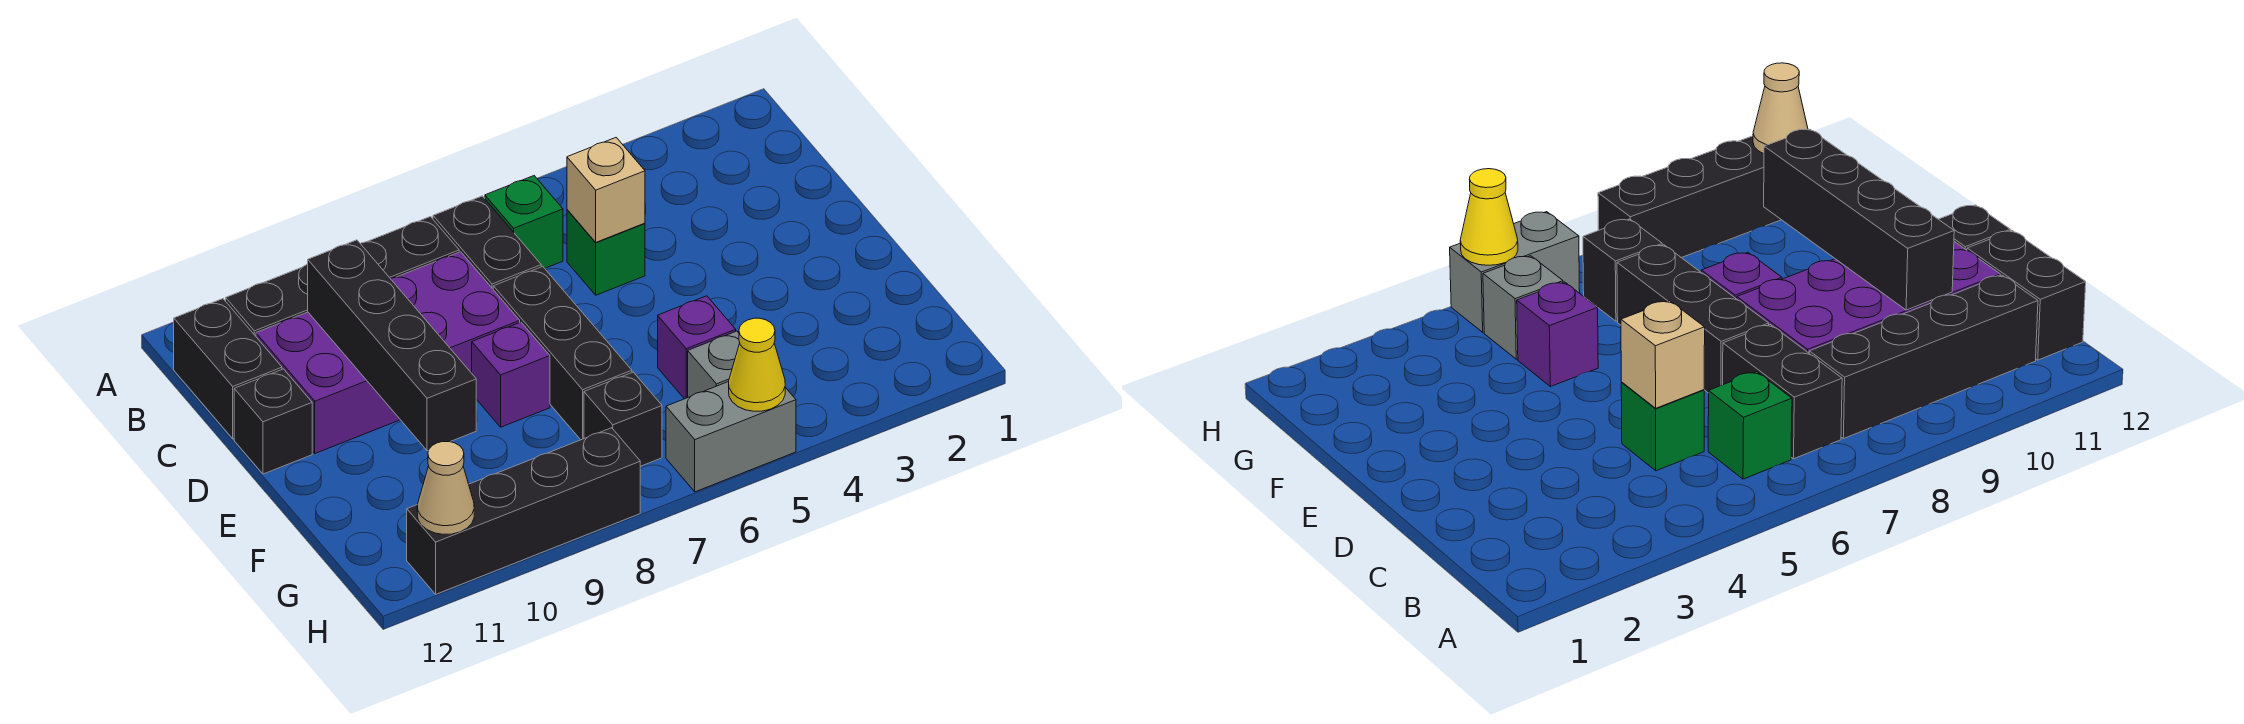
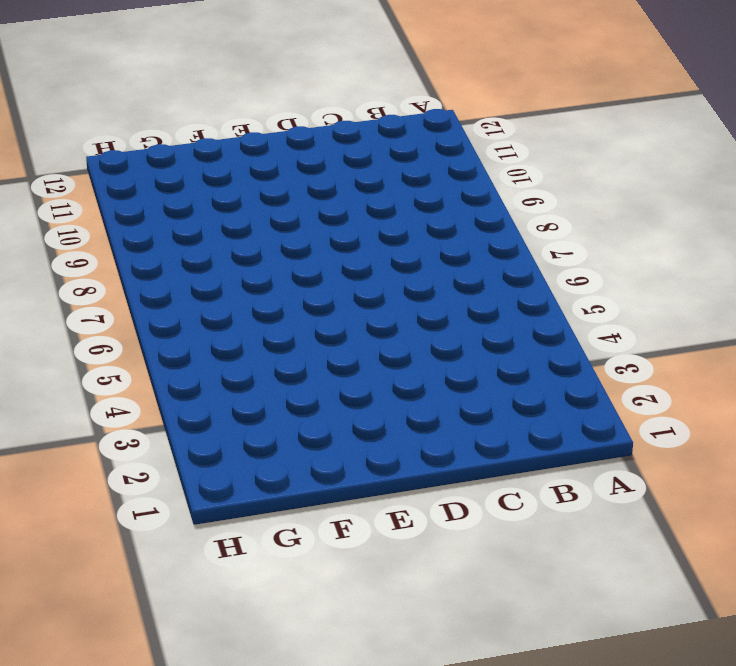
none -> green 1x1 brick [485,176,563,268]
none -> black 1x2 brick [433,196,541,289]
none -> black 1x4 brick [226,217,459,336]

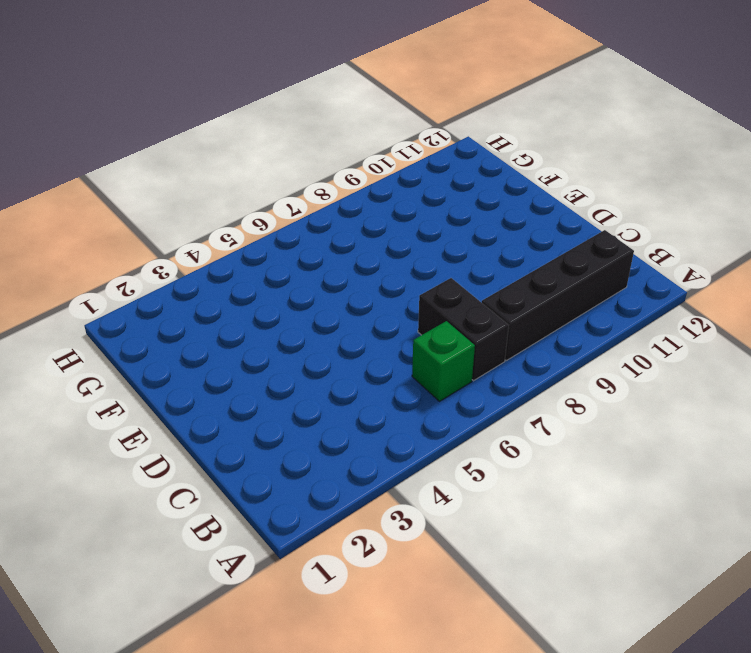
none -> black 1x2 brick [174,299,282,439]
none -> green 1x1 brick [567,210,645,295]
none -> purple 2x4 brick [256,252,520,453]

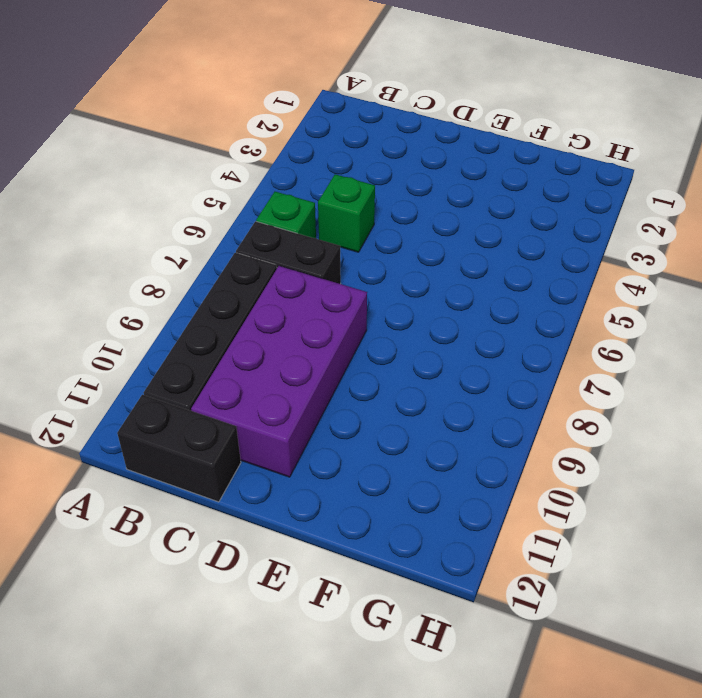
none -> black 1x3 brick [493,266,632,440]
none -> black 1x1 brick [234,369,312,474]
none -> purple 1x1 brick [472,322,550,427]

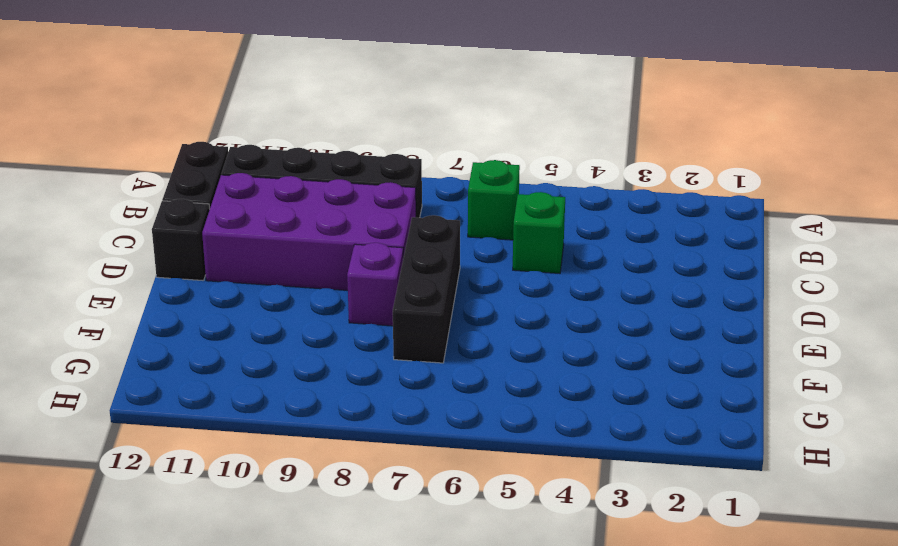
none -> black 1x2 brick [433,196,541,289]
none -> purple 1x1 brick [658,296,736,399]
none -> grey 1x1 brick [688,331,740,397]

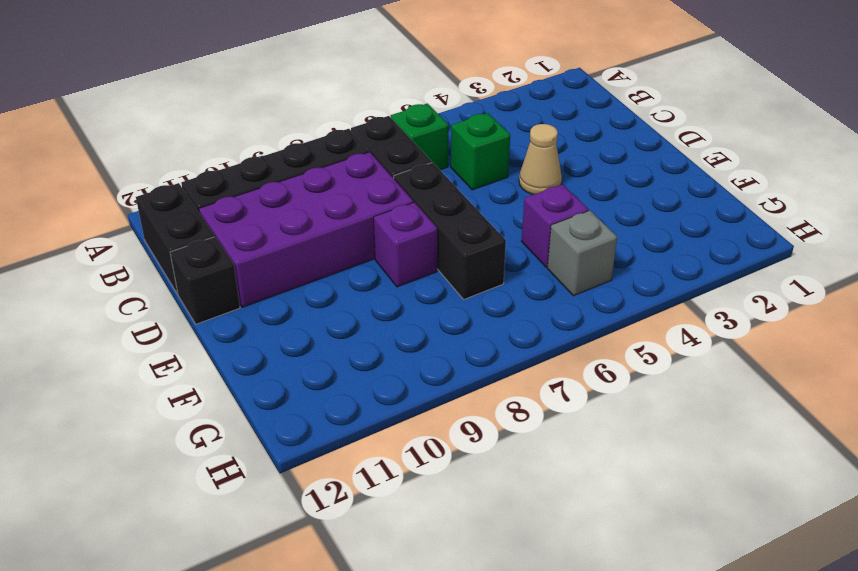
tan 1x1 cone [519,124,562,195] -> tan 1x1 cone moved to [417,442,474,534]
none -> black 1x1 brick [584,372,662,466]
none -> grey 1x2 brick [666,382,796,492]
none -> black 1x4 brick [407,428,640,594]

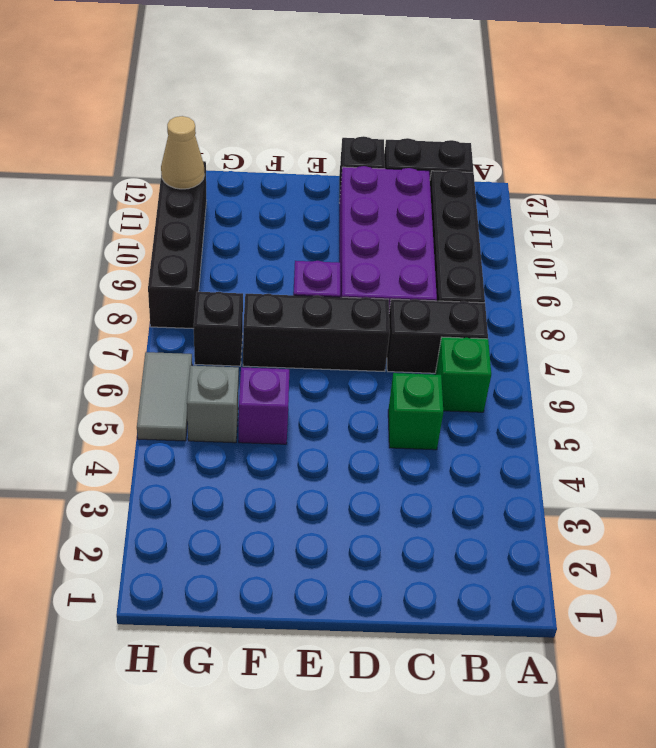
grey 1x2 tile [137,352,192,441] -> grey 1x2 brick [666,382,796,492]
none -> tan 1x1 brick [567,138,645,242]
none -> black 1x4 brick [308,240,476,451]
none -> yellow 1x1 cone [729,318,785,411]

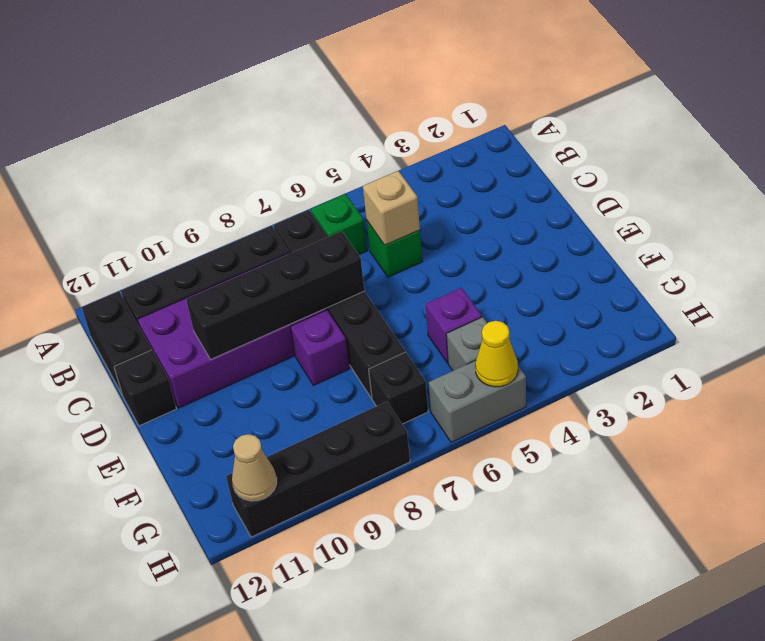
black 1x4 brick [186,231,365,360] -> black 1x4 brick turned to [308,240,476,451]

